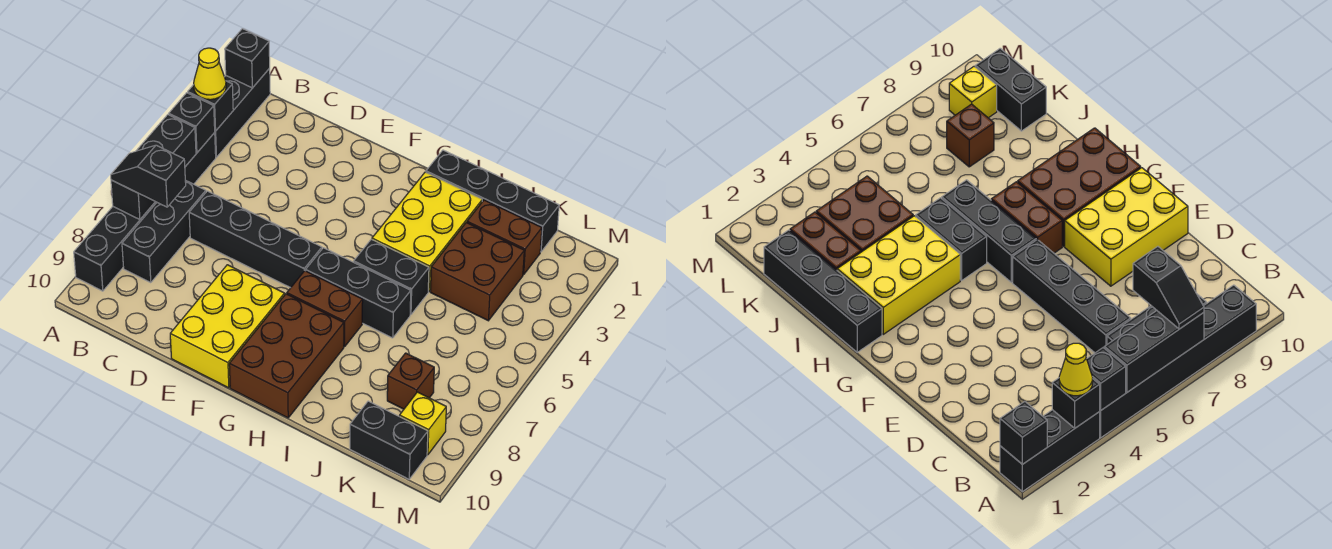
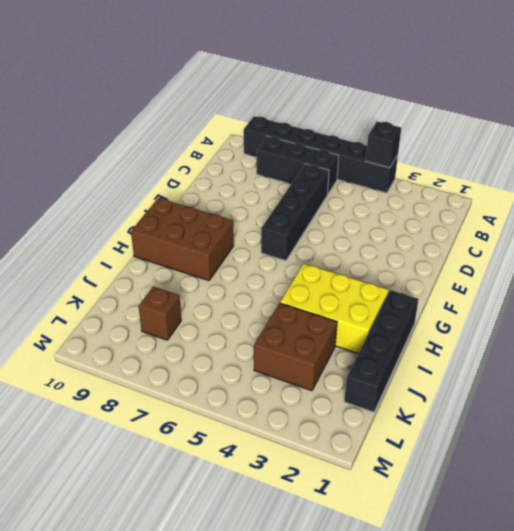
none -> black 1x3 brick [214,68,270,157]
none -> yellow 2x3 brick [170,265,285,388]
none -> black 1x3 brick [306,248,411,338]

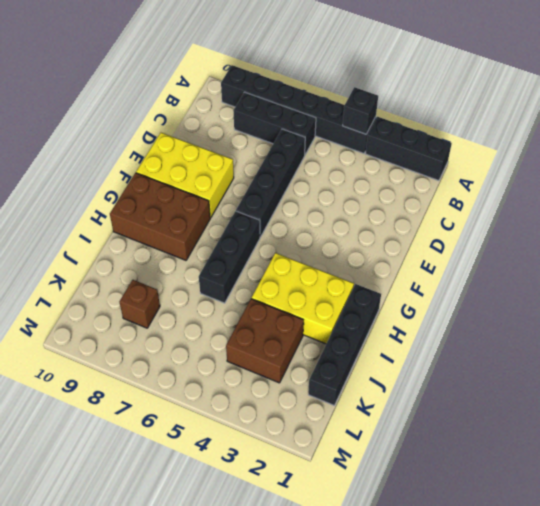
none -> brown 1x2 brick [287,271,363,347]
none -> black 1x2 brick [354,239,429,315]
none -> brown 1x2 brick [467,200,542,275]

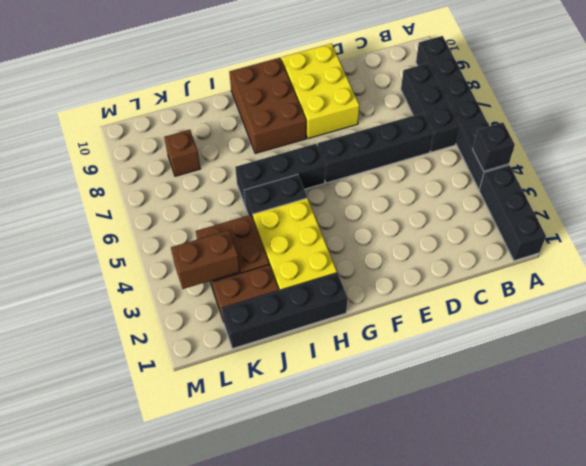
brown 1x2 brick [171,230,240,289] -> brown 1x2 brick moved to [287,271,363,347]
none -> black 1x2 brick [350,401,428,479]
none -> yellow 1x1 brick [399,392,446,455]
none -> black 1x1 brick [225,29,270,88]

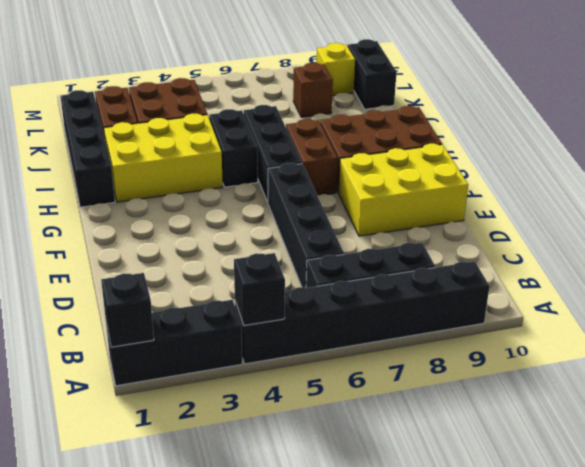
none -> black 1x1 brick [188,81,233,131]
none -> black 1x3 brick [111,115,196,219]
none -> yellow 1x1 cone [194,48,226,100]

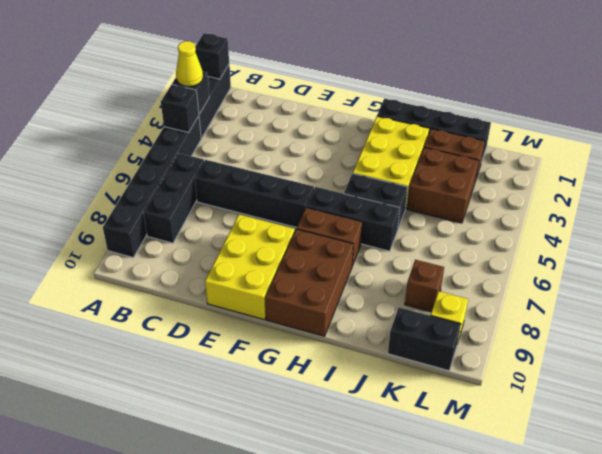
none -> black 1x3 brick [111,115,196,219]
none -> black 1x2 slope [111,145,186,207]

